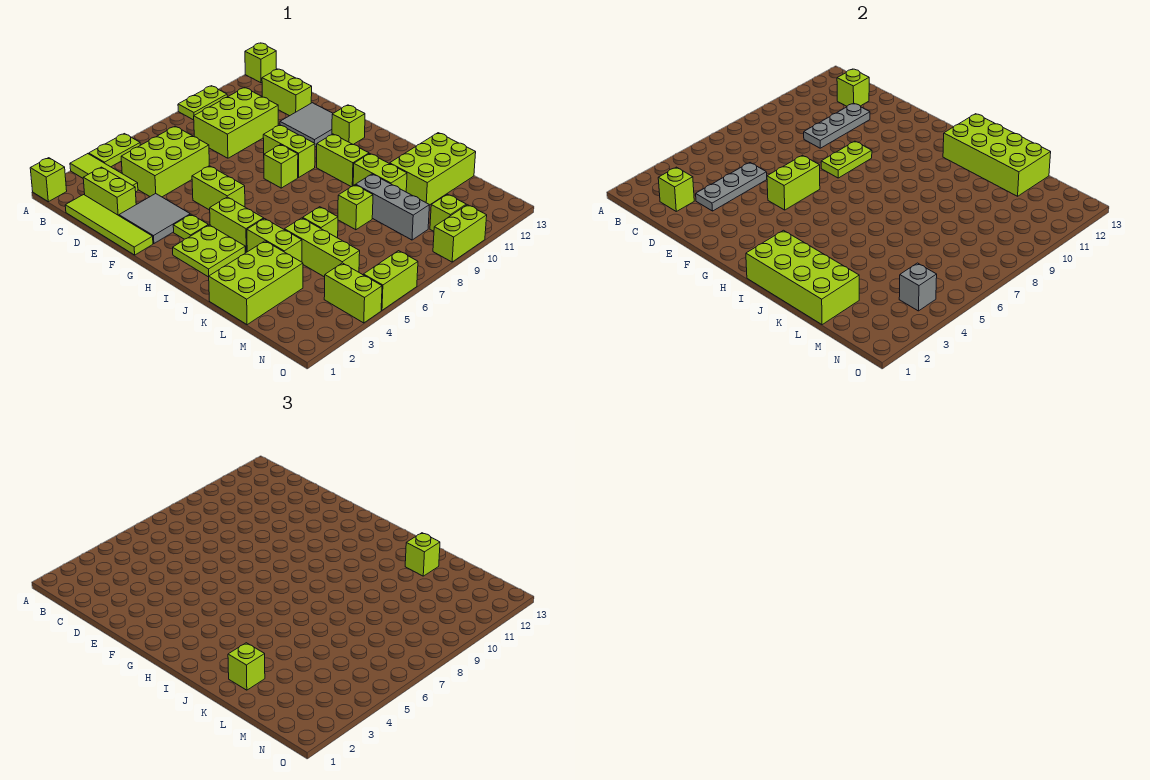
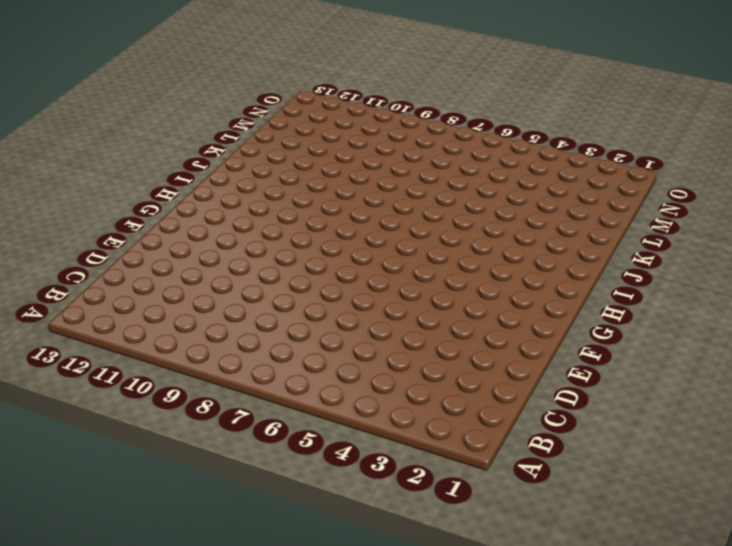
none -> lime 1x1 brick [30,158,67,202]
none -> lime 1x3 tile [70,154,138,192]
none -> lime 1x2 plate [89,134,140,167]
none -> lime 1x2 plate [178,86,227,120]

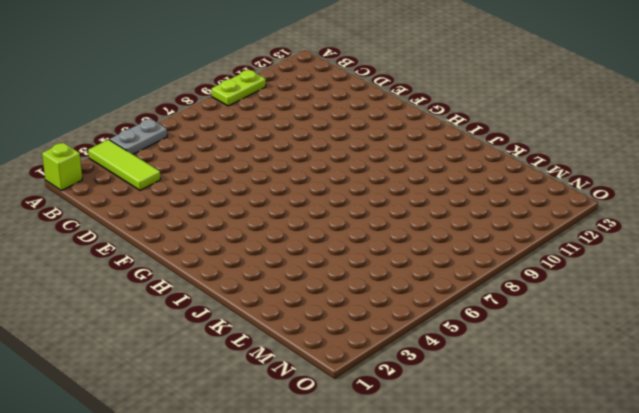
grey 1x2 plate [110,119,167,154] -> lime 1x2 plate [89,134,140,167]
none -> lime 1x1 brick [245,43,277,83]
none -> lime 1x4 tile [65,195,153,255]
none -> lime 1x2 brick [83,167,136,216]
none -> lime 2x3 brick [121,126,209,197]

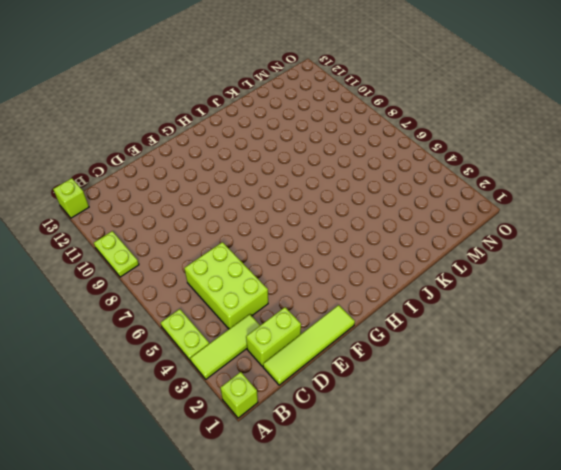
none -> lime 2x3 brick [194,87,278,158]
none -> lime 1x2 brick [262,69,312,116]
none -> grey 2x2 tile [119,194,190,244]
none -> grey 2x2 tile [280,103,333,147]

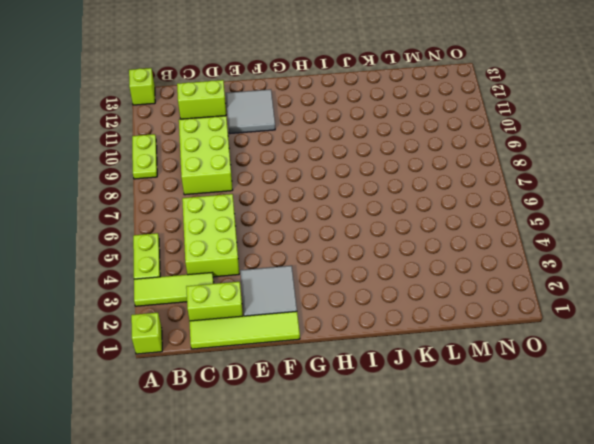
none -> lime 1x2 brick [192,166,245,210]
none -> lime 1x2 brick [263,125,315,178]
none -> lime 1x1 plate [173,214,208,239]
none -> lime 1x1 brick [264,145,298,188]

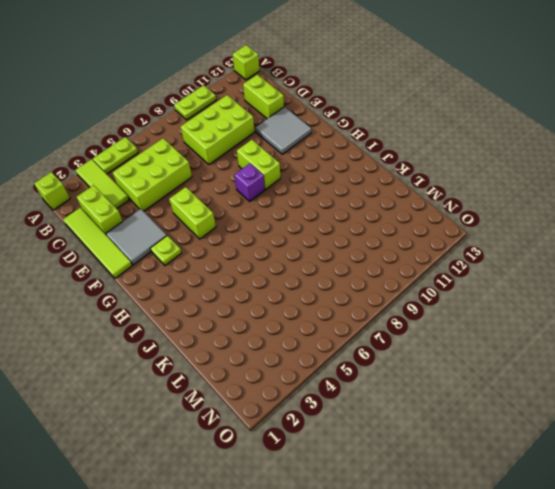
purple 1x1 brick [234,163,265,201] -> lime 1x1 brick [264,145,298,188]
none -> lime 1x1 brick [332,105,365,145]
none -> lime 2x2 plate [173,225,245,277]
none -> lime 1x2 brick [210,197,264,253]
none -> lime 1x2 brick [316,134,369,187]

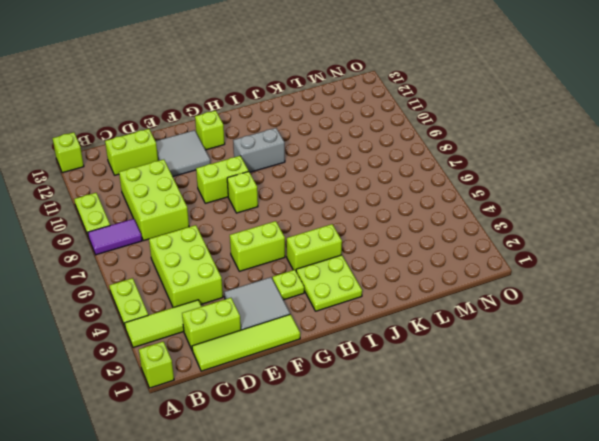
purple 1x2 tile [88,219,142,255] -> none
grey 1x2 brick [233,128,285,172] -> lime 1x2 brick [316,134,369,187]
none -> lime 1x2 brick [247,219,302,262]
none -> lime 1x2 brick [353,154,407,192]
none -> lime 2x3 brick [209,241,303,325]
none -> lime 1x3 brick [284,218,360,277]

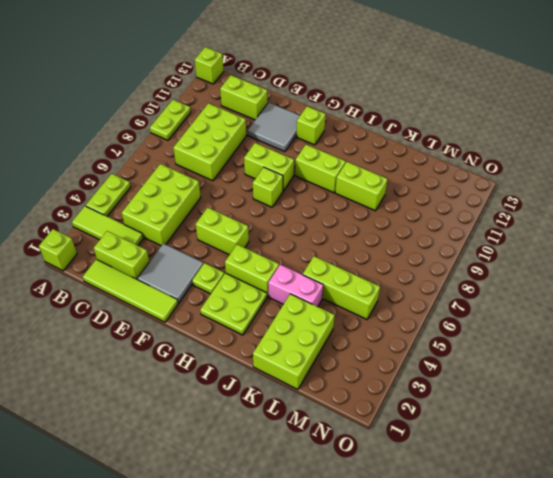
pink 1x2 brick [268,265,323,307] -> lime 1x2 brick [247,219,302,262]
none -> lime 1x1 brick [303,207,338,238]
none -> lime 1x1 brick [338,185,373,230]
none -> grey 1x3 brick [356,174,429,240]
none -> lime 2x3 brick [390,133,476,205]

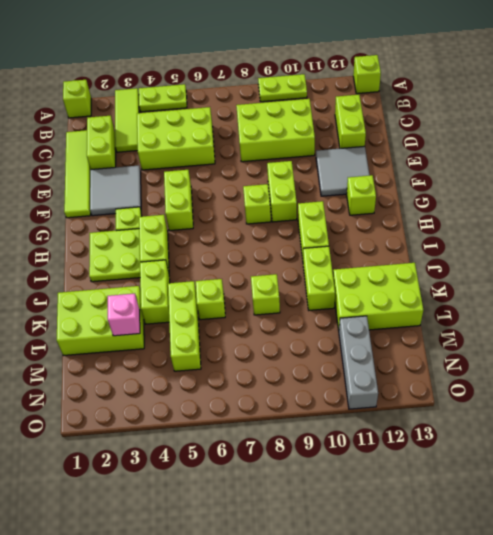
pink 1x1 brick [108,294,140,336] -> none
grey 1x3 brick [339,316,378,409] -> grey 1x3 brick moved to [356,174,429,240]
none -> lime 1x2 brick [324,263,382,323]
none -> lime 1x1 brick [430,194,466,231]
none -> lime 1x2 brick [363,251,418,310]
none -> lime 1x2 brick [433,205,487,262]

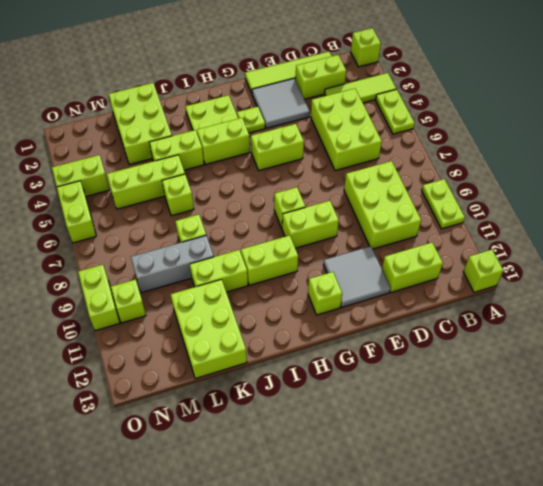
none -> lime 1x1 brick [658,167,694,211]
none -> lime 1x1 brick [837,69,869,106]
none -> grey 1x3 plate [696,163,767,211]
none -> grey 1x3 plate [804,103,870,148]

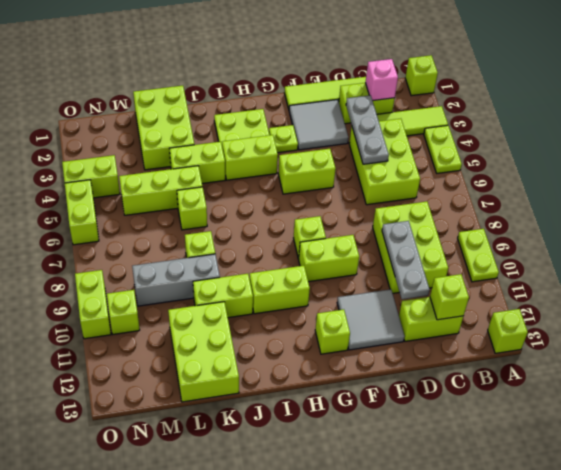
pink 1x1 brick [365,59,398,101] -> lime 1x1 brick [658,167,694,211]
none -> lime 1x2 brick [767,155,820,210]
none -> lime 1x2 plate [821,141,872,178]
none -> lime 2x4 brick [746,230,859,325]
none -> lime 2x4 brick [943,114,1051,196]

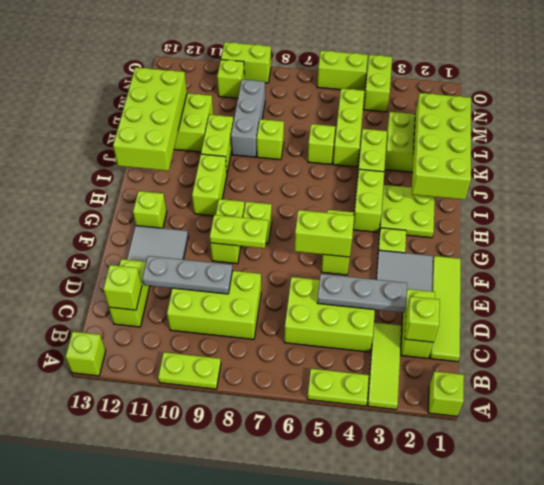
none -> grey 1x1 brick [899,263,937,311]
none -> lime 1x1 brick [228,643,265,690]
none -> lime 1x1 brick [405,533,440,576]

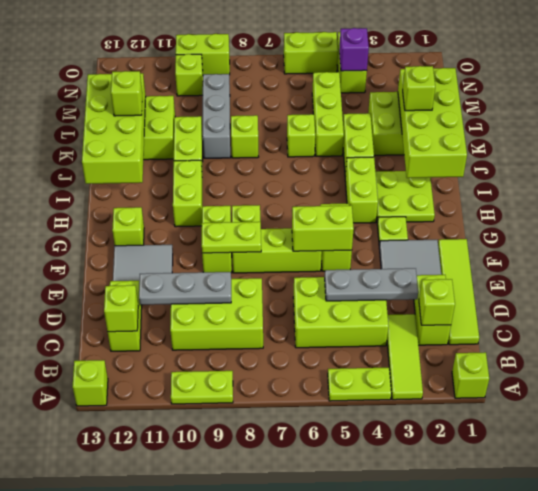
lime 1x3 brick [232,228,322,273] -> none
purple 1x1 brick [339,28,369,71] -> grey 1x1 brick [899,263,937,311]

